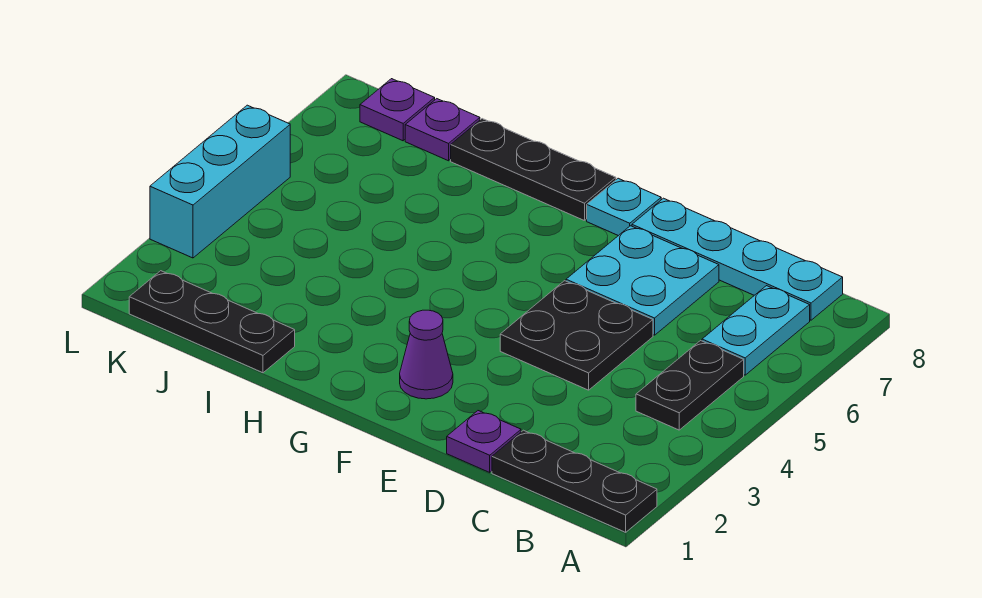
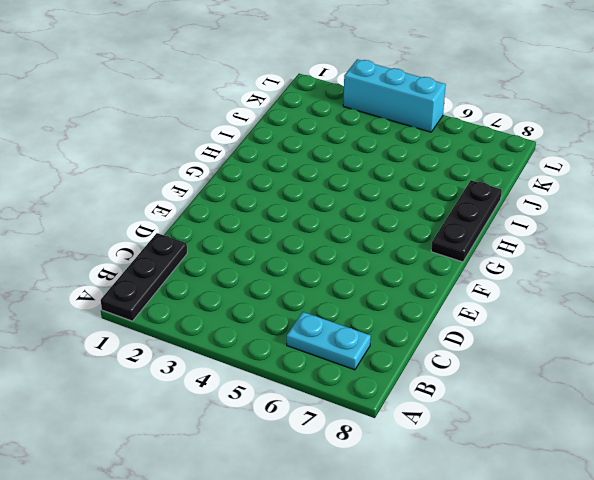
none -> black 1x2 plate [636,341,744,430]
none -> cyan 1x4 plate [632,198,843,320]
none -> purple 1x1 plate [447,411,521,472]

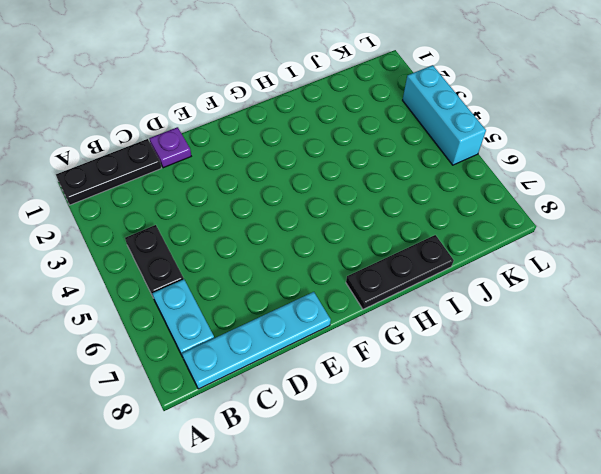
none -> black 2x2 plate [500,281,653,390]
none -> cyan 2x2 plate [566,226,719,335]
none -> purple 1x1 cone [400,310,453,399]

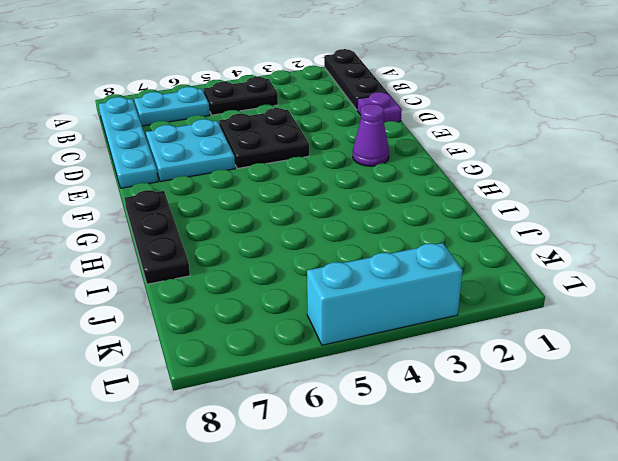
none -> cyan 1x1 plate [587,178,661,236]
none -> black 1x3 plate [129,271,295,373]
none -> purple 1x1 plate [405,99,480,161]

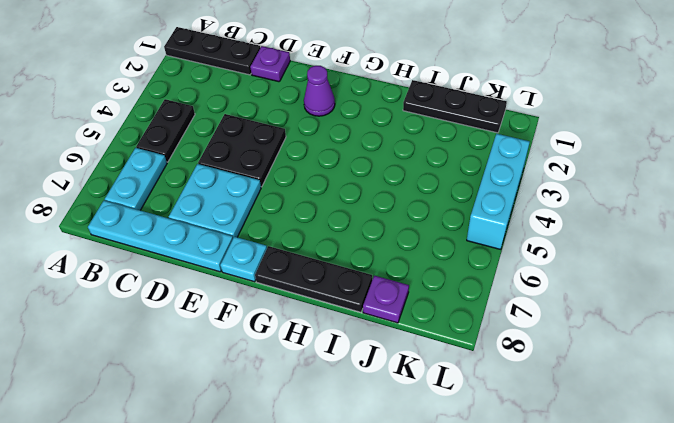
none -> purple 1x1 plate [360,79,435,141]

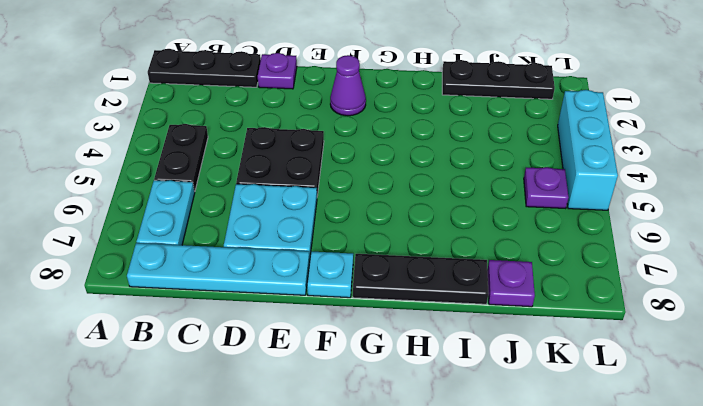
purple 1x1 plate [524,167,569,209] -> purple 1x1 plate moved to [360,79,435,141]

